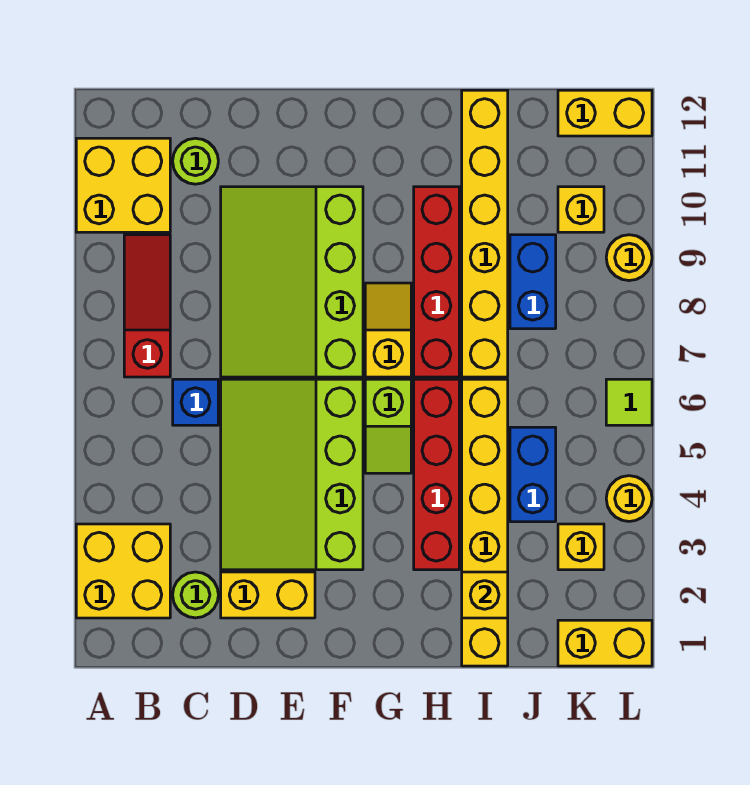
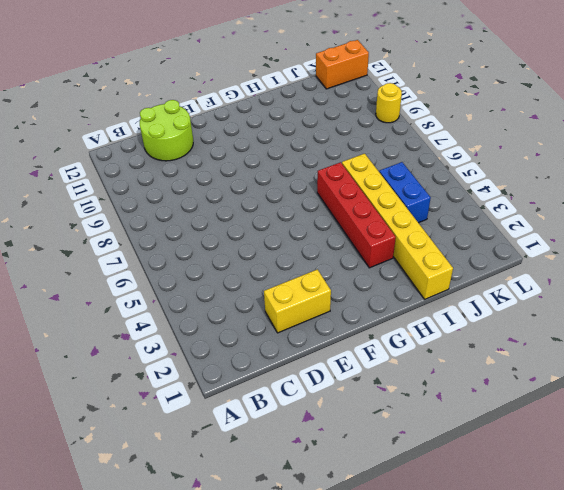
lime 2x2 round brick [140,100,193,161] -> lime 1x1 round brick [173,138,218,184]
orange 1x2 brick [316,40,369,89] -> yellow 1x2 brick [558,90,652,136]
none -> yellow 2x2 brick [76,524,170,618]
none -> yellow 2x2 brick [76,138,170,232]
none -> red 1x3 slope [124,235,170,377]

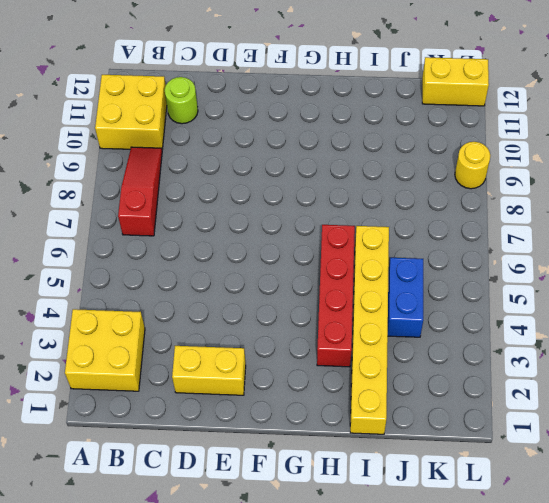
none -> lime 1x1 round brick [173,572,218,618]
none -> blue 1x1 brick [173,379,218,425]
none -> lime 3x4 slope [221,379,363,570]

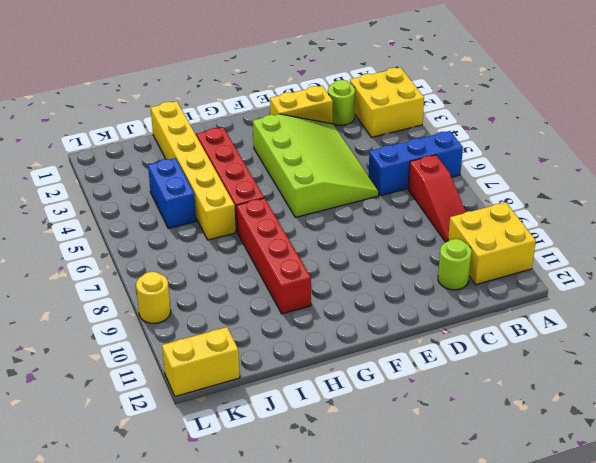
blue 1x3 brick [369,131,463,196] -> blue 1x1 brick [173,379,218,425]
none -> lime 3x4 slope [221,187,363,377]
none -> lime 1x2 slope [365,379,411,473]
none -> yellow 1x2 slope [365,283,411,377]

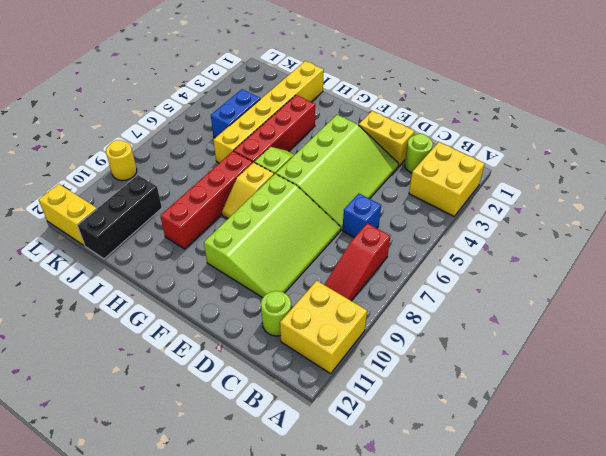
black 1x3 brick [78,175,162,259] -> none
none -> yellow 1x6 brick [462,90,508,377]
none -> blue 1x2 brick [510,235,556,329]
none -> yellow 1x2 brick [558,620,652,666]

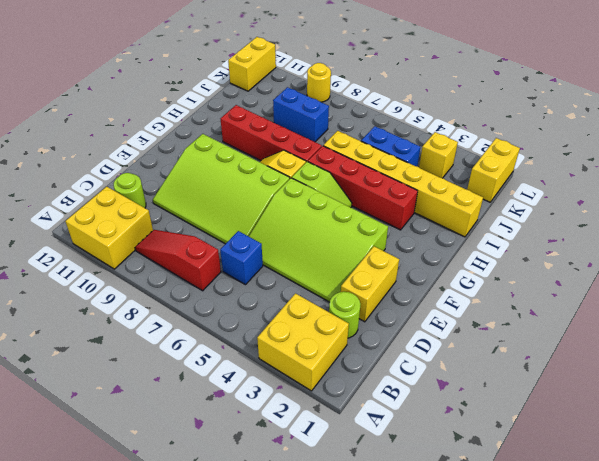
none -> yellow 1x6 brick [462,90,508,377]
none -> yellow 1x1 brick [558,187,604,232]
none -> yellow 1x1 round brick [606,476,652,521]

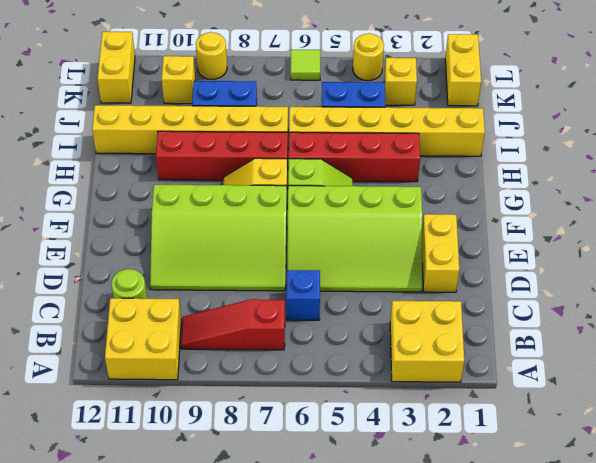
none -> lime 1x1 round brick [173,572,218,618]
none -> yellow 1x1 brick [462,572,508,618]

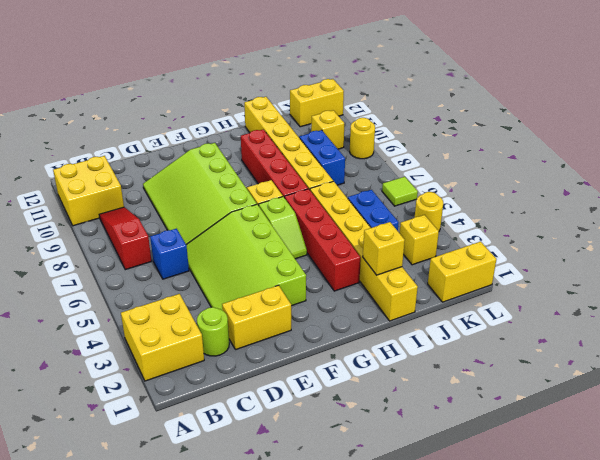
none -> lime 1x1 round brick [173,138,218,184]

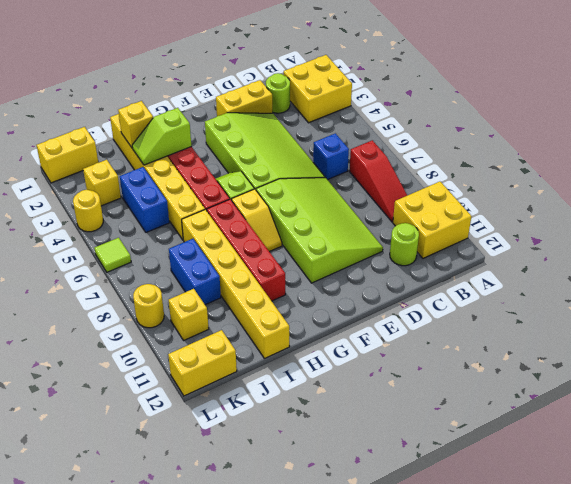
lime 1x2 slope [132,108,191,165] -> none

